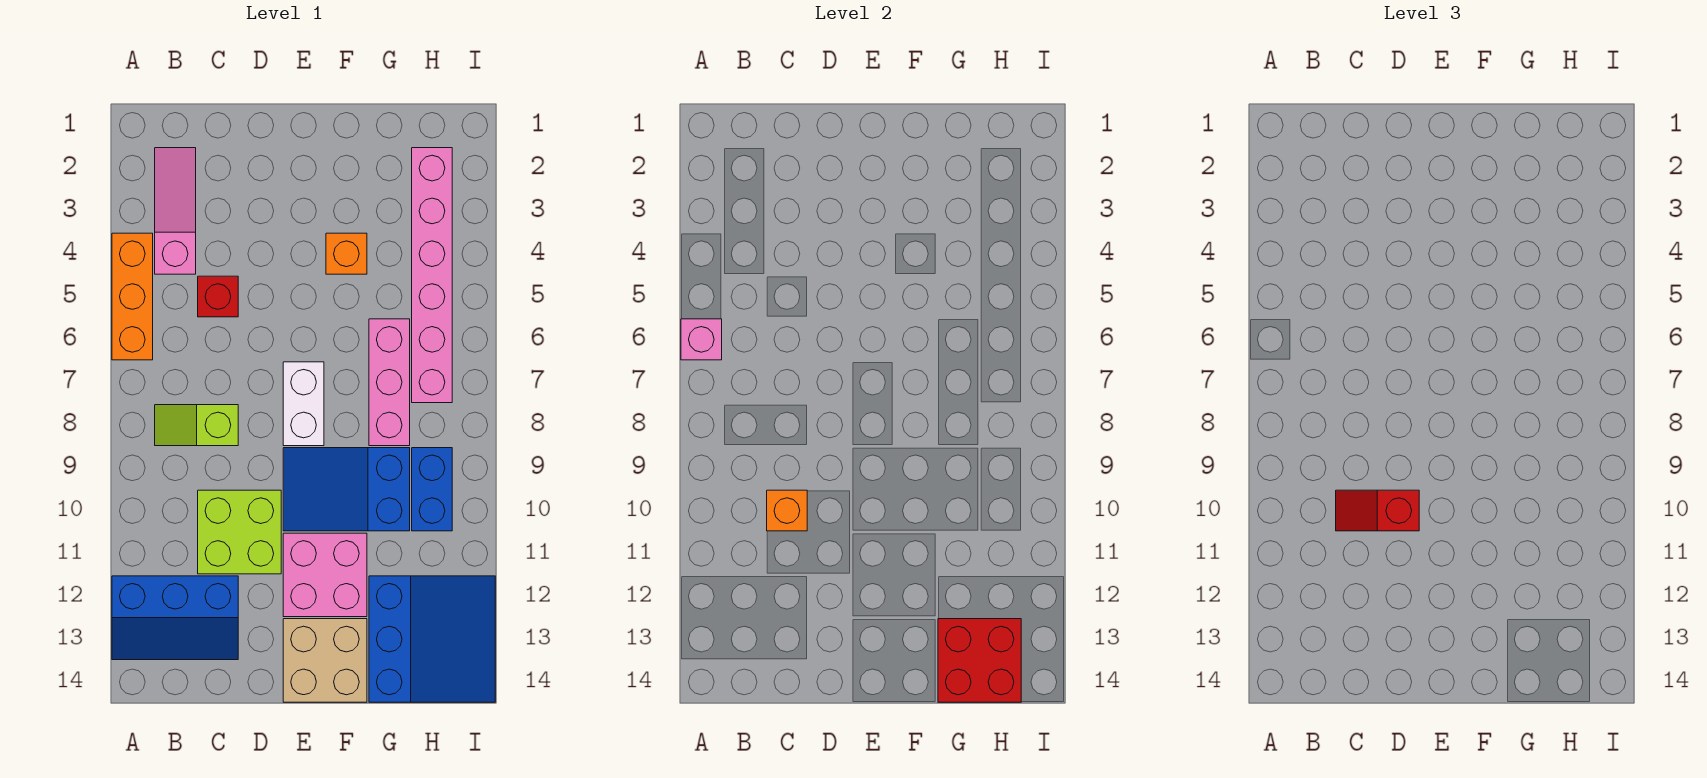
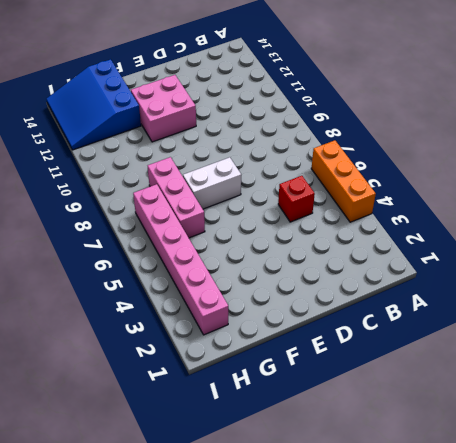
white 1x2 brick [183,157,241,209] -> white 1x2 brick turned to [283,362,324,446]
none -> blue 2x3 slope [112,576,238,660]
none -> pink 1x3 slope [155,148,196,274]
none -> lime 1x2 slope [155,405,238,446]

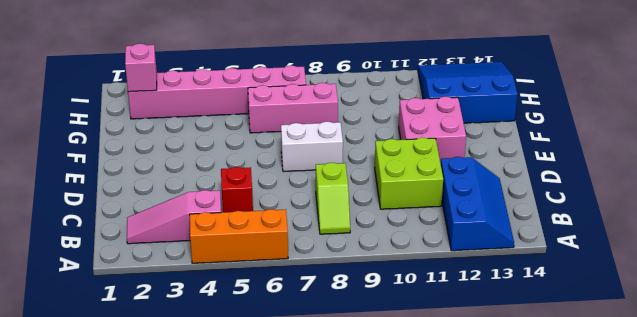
pink 1x1 brick [125,44,157,92] -> pink 1x1 brick moved to [681,319,722,360]
none -> blue 2x3 slope [283,448,410,531]
none -> tan 2x2 brick [283,619,367,702]
none -> orange 1x1 brick [326,233,367,274]

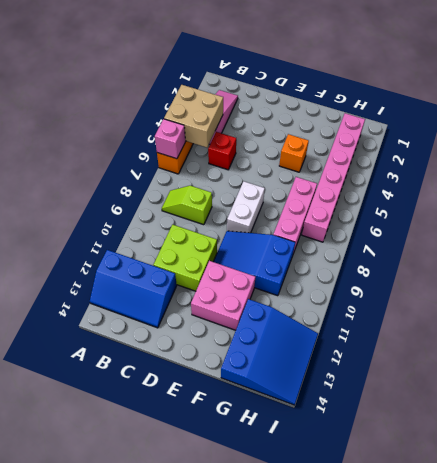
tan 2x2 brick [164,85,223,148] -> tan 2x2 brick moved to [283,619,367,702]
none -> blue 1x2 brick [412,448,452,531]
none -> orange 1x1 brick [767,490,807,531]
none -> red 2x2 brick [938,619,1021,702]

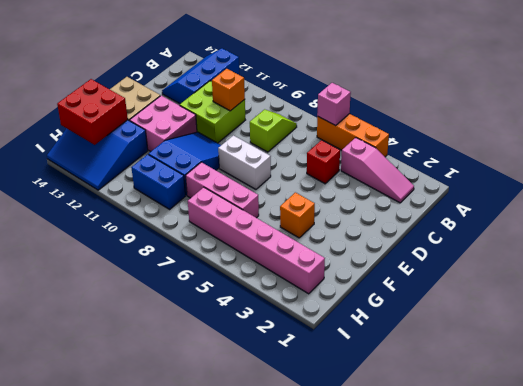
none -> red 1x2 slope [1336,490,1419,531]

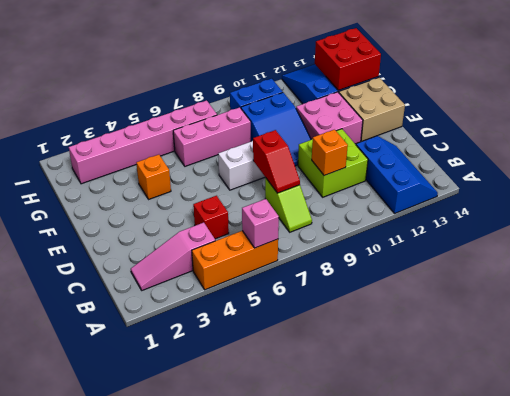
red 1x2 slope [253,130,300,193] -> red 1x2 slope moved to [1336,490,1419,531]

